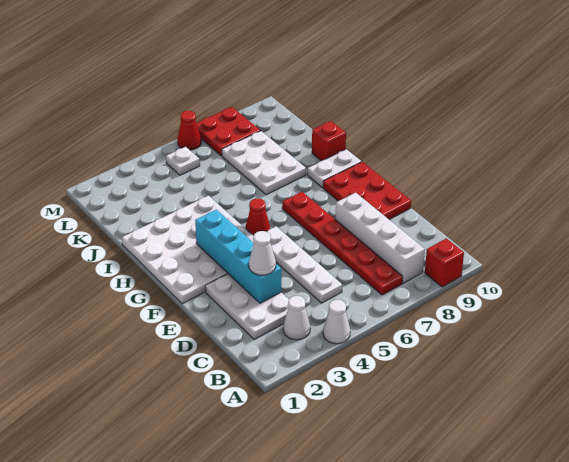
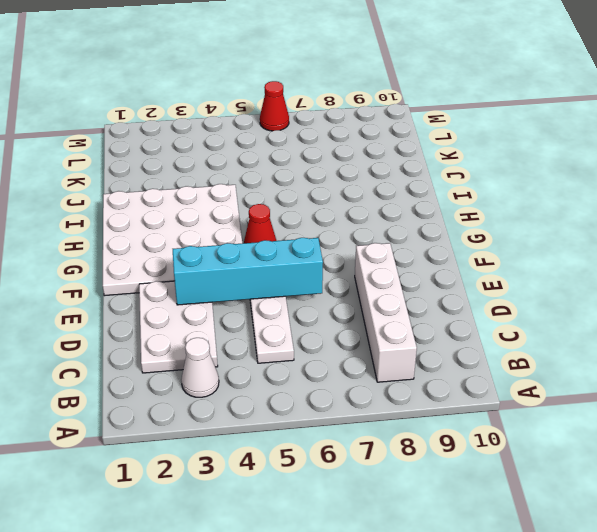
cyan 1x4 brick [173,238,323,305] -> cyan 1x4 brick turned to [195,210,281,303]
none -> white 1x1 cone [323,300,350,344]
none -> red 1x1 brick [425,238,464,287]
none -> red 1x6 plate [282,192,403,295]

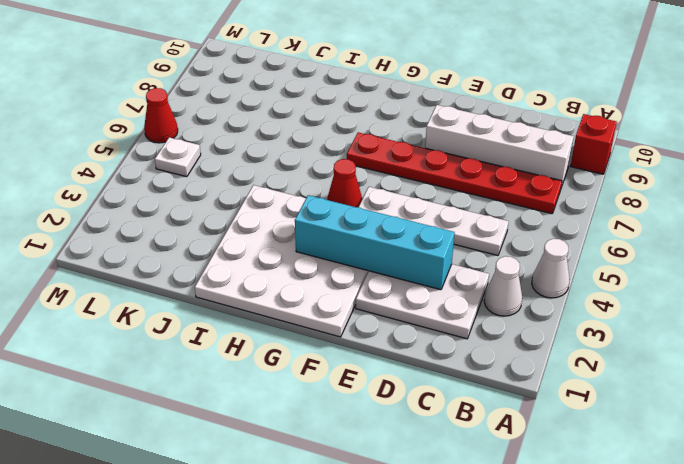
none -> red 2x3 plate [323,162,411,219]
none -> white 1x2 plate [308,149,361,188]
none -> white 2x3 plate [222,131,306,195]

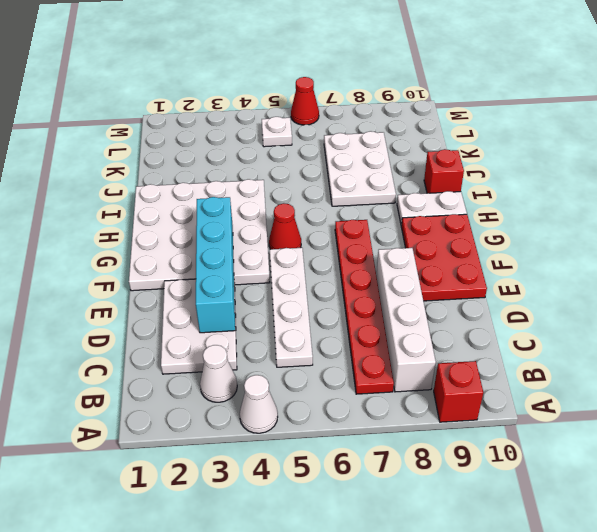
none -> red 2x2 plate [196,107,260,156]
none -> white 1x1 cone [249,231,276,275]

